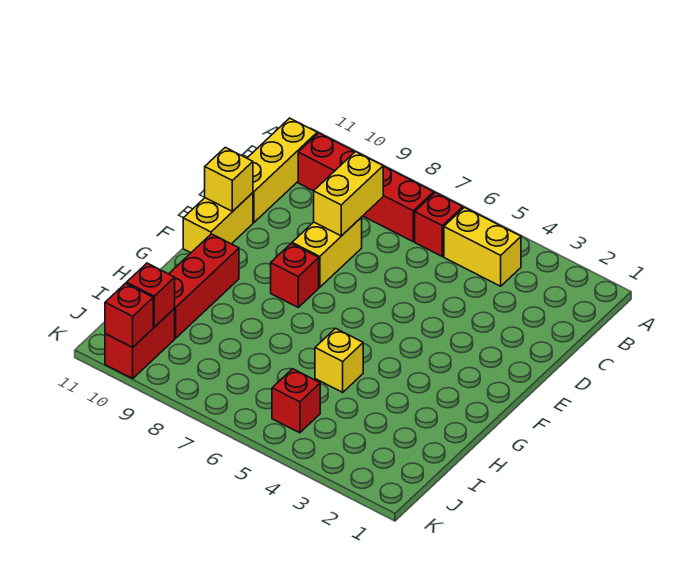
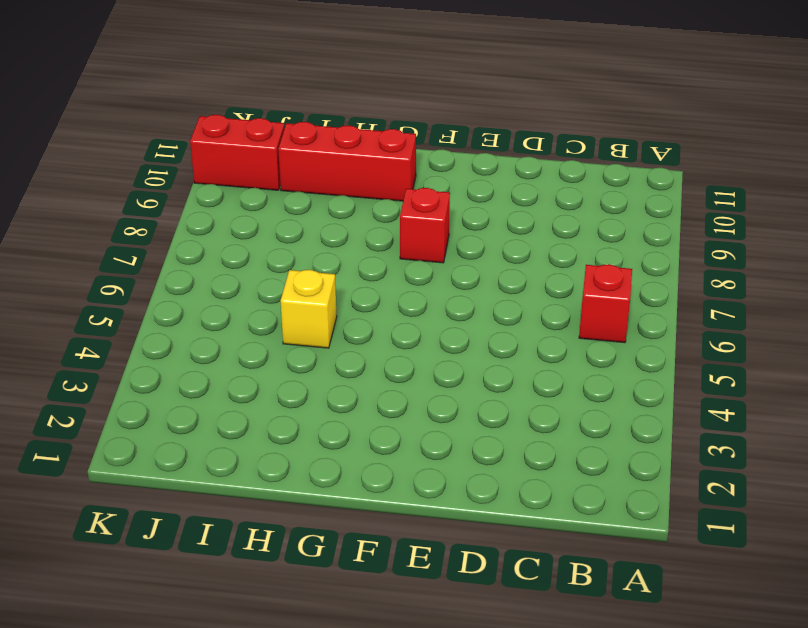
none -> yellow 1x2 brick [444,207,521,286]
none -> red 1x4 brick [298,133,434,241]
none -> yellow 1x3 brick [247,118,317,223]

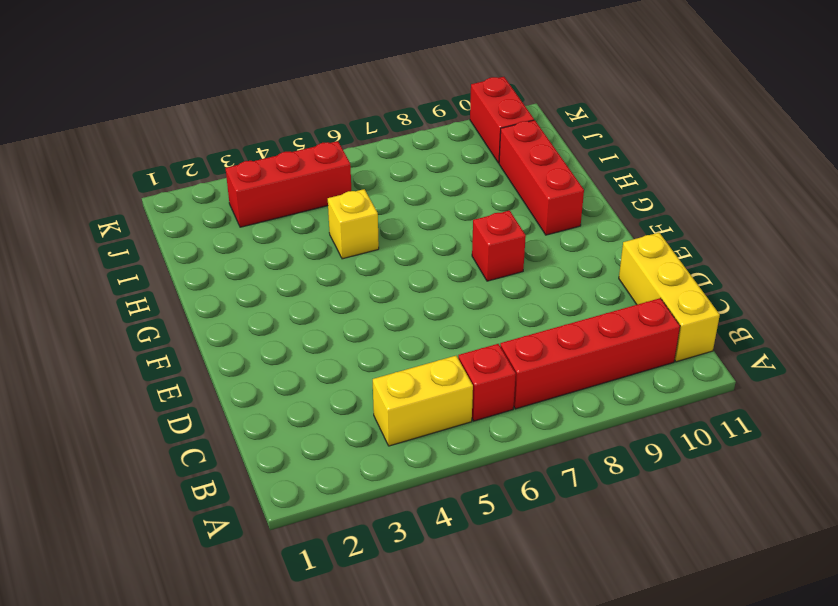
red 1x3 brick [226,141,351,227] -> red 1x1 brick [272,369,320,433]
none -> yellow 1x2 brick [292,217,362,287]
none -> yellow 1x2 brick [183,193,253,253]
none -> yellow 1x2 brick [314,152,383,236]

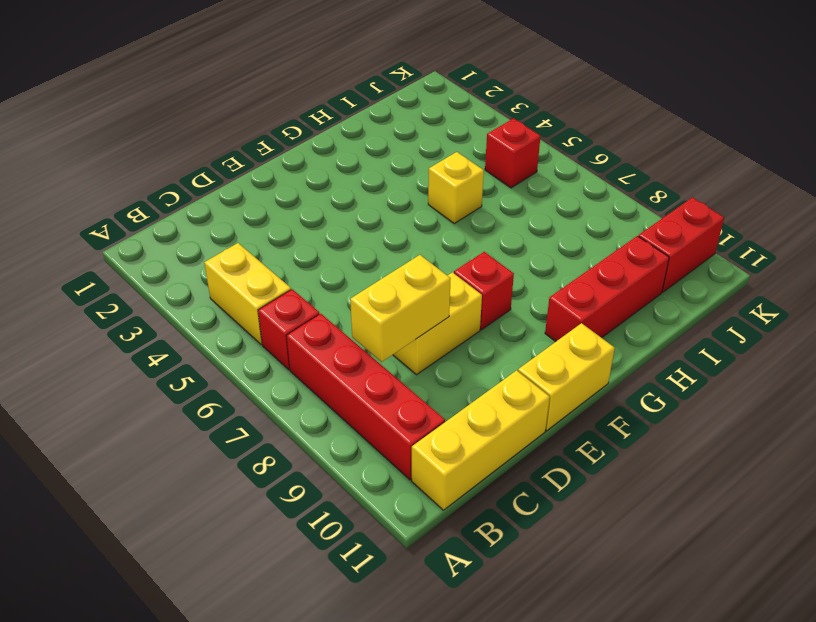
none -> yellow 1x1 brick [205,147,253,211]
none -> red 1x1 brick [127,263,175,327]
none -> red 1x1 brick [105,283,153,347]

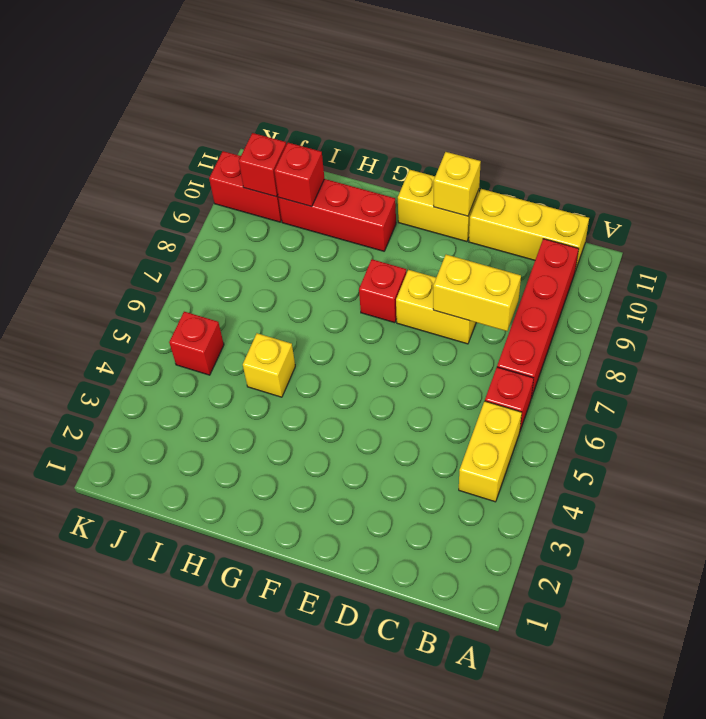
red 1x1 brick [275,143,324,207] -> red 1x1 brick moved to [105,283,153,347]

